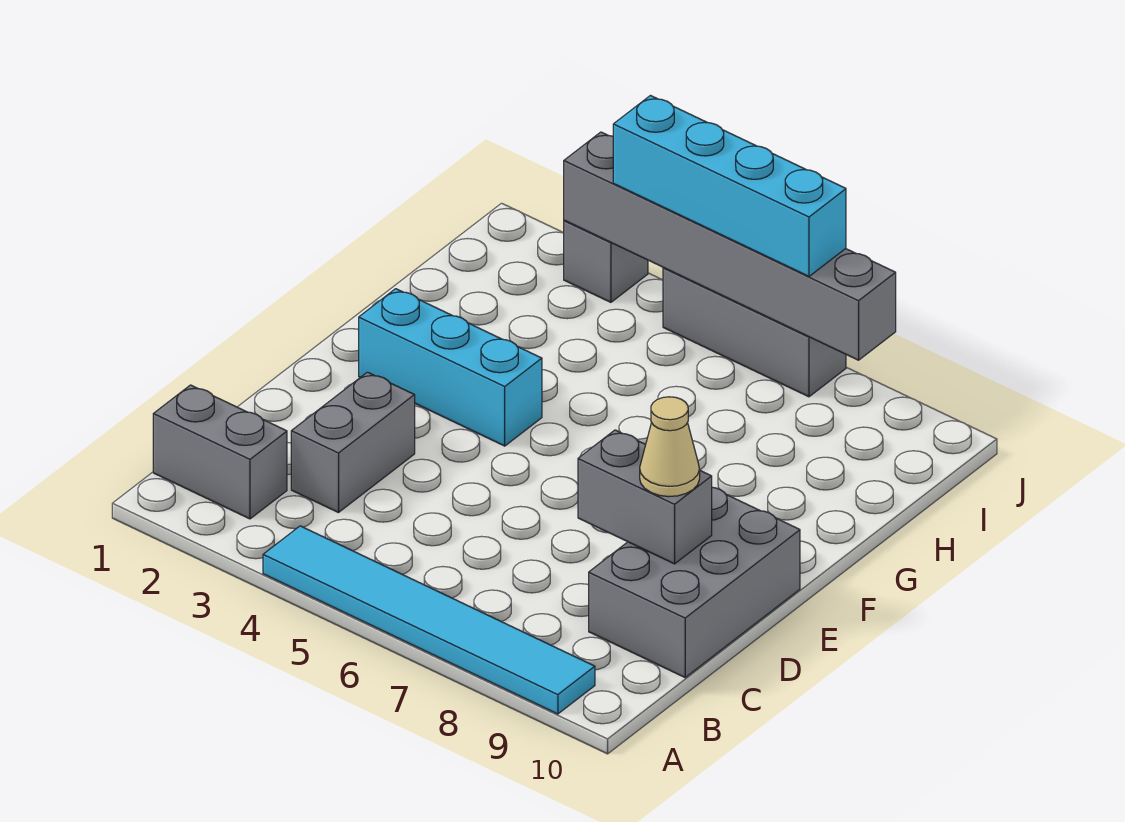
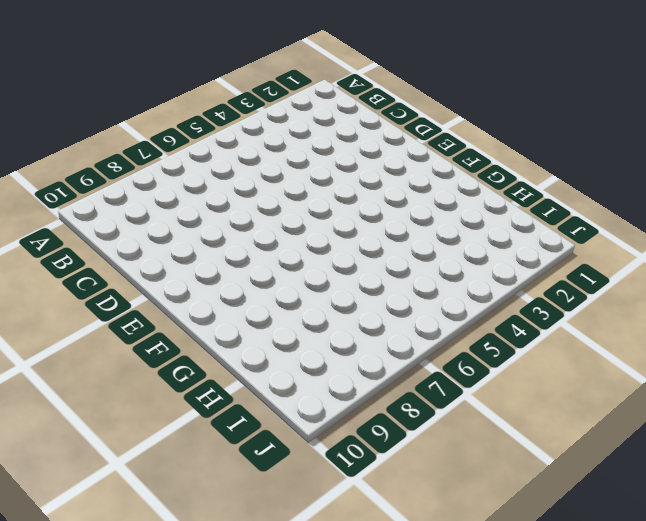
none -> cyan 1x6 tile [263,526,595,714]
none -> grey 1x2 brick [153,385,287,519]

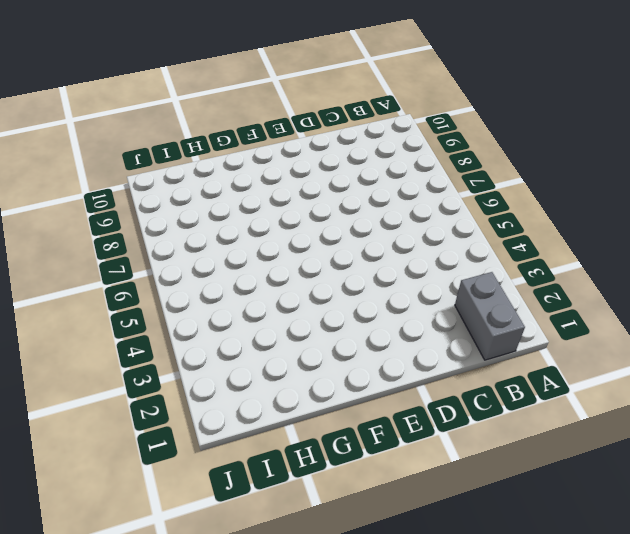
none -> cyan 1x6 tile [263,526,595,714]
none -> grey 1x2 brick [291,372,415,513]

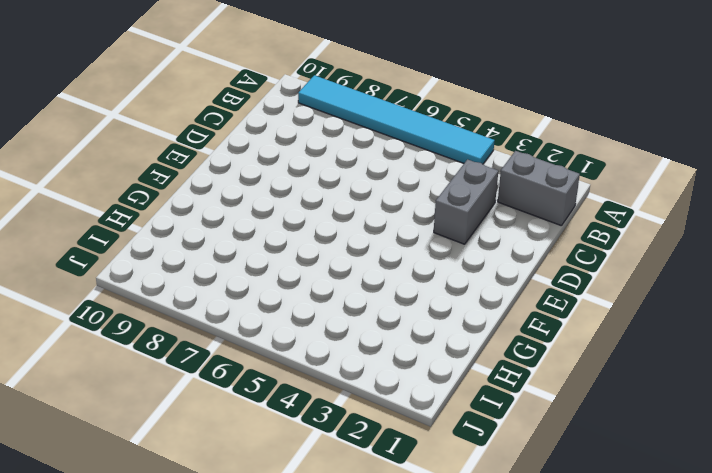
none -> grey 2x3 brick [589,487,800,677]
none -> cyan 1x3 brick [359,289,542,446]

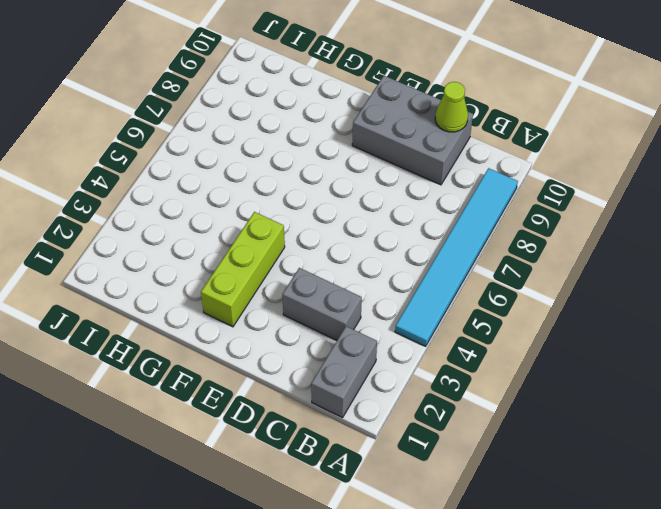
lime 1x1 cone [435,82,468,132] -> none
lime 1x3 brick [201,212,285,327] -> cyan 1x3 brick [359,289,542,446]
none -> grey 1x1 brick [564,220,648,302]
none -> grey 1x3 brick [663,267,846,397]

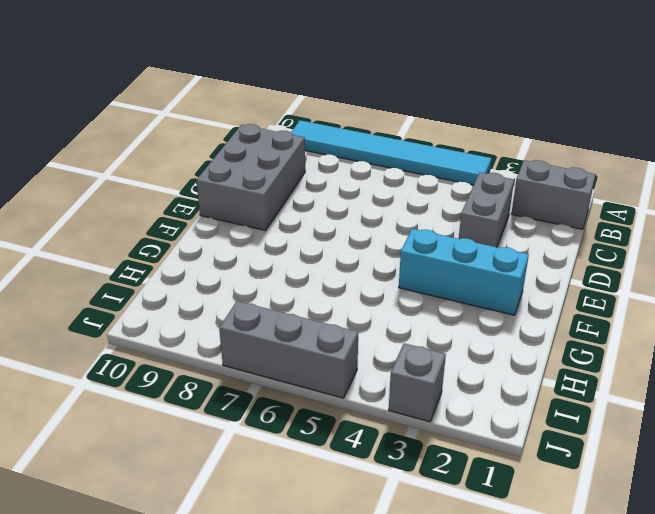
none -> grey 1x2 brick [578,430,712,564]
none -> grey 1x6 brick [564,132,896,360]

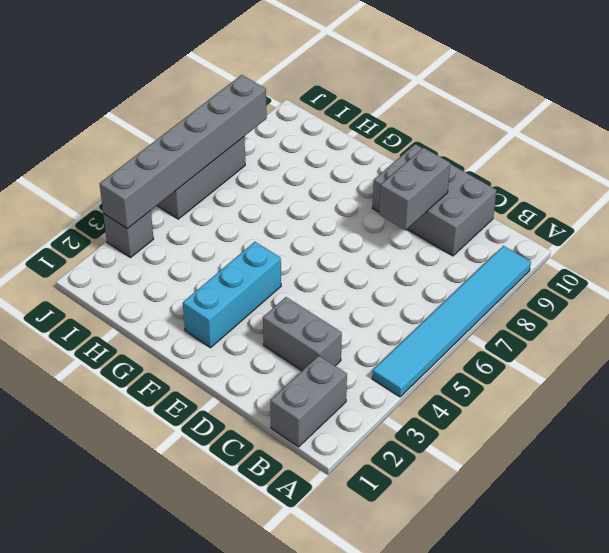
none -> tan 1x1 cone [640,397,700,497]
none -> cyan 1x4 brick [613,96,846,276]

